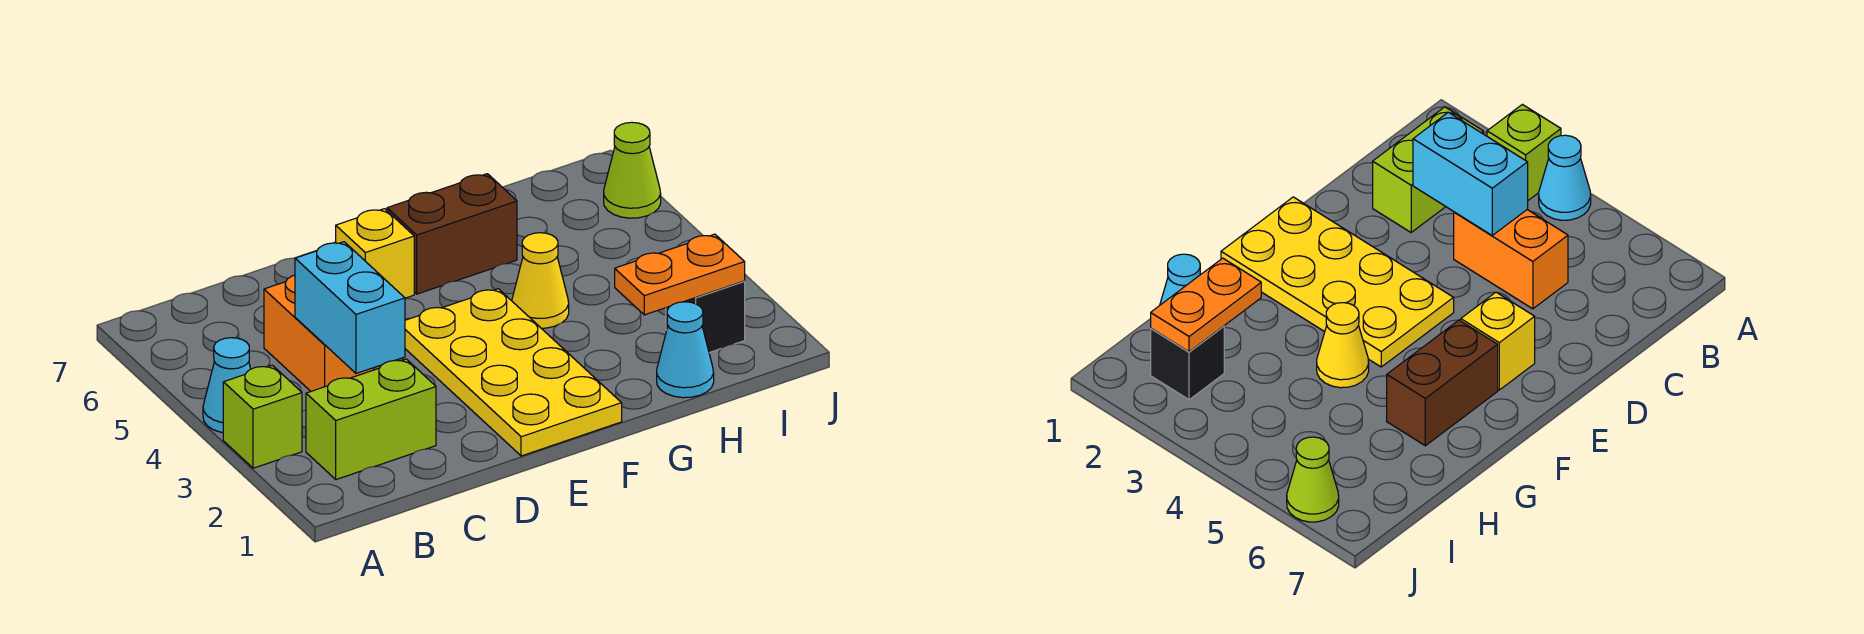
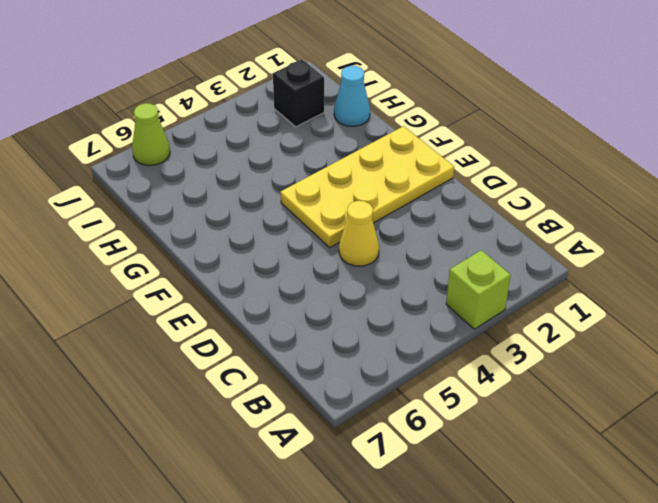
yellow 1x1 cone [339,201,379,266] -> yellow 1x1 cone moved to [512,233,569,328]
none -> cyan 1x1 cone [203,338,251,433]
none -> lime 1x2 brick [306,359,436,480]
none -> orange 1x2 brick [264,275,374,391]

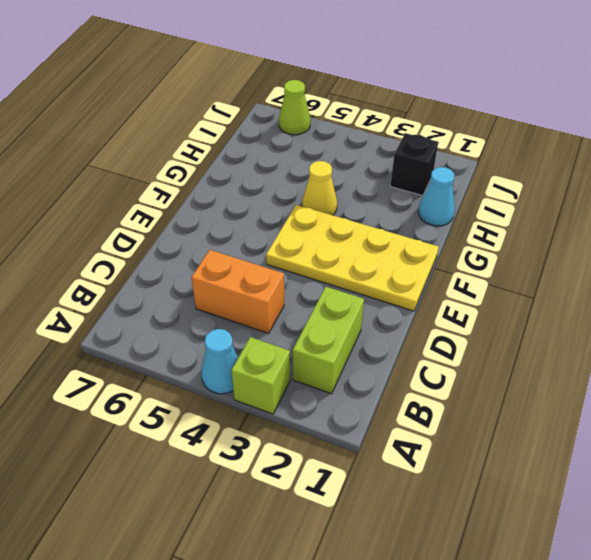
none -> yellow 1x1 brick [336,209,414,298]
none -> brown 1x2 brick [387,174,517,294]
none -> cyan 1x2 brick [295,242,405,374]

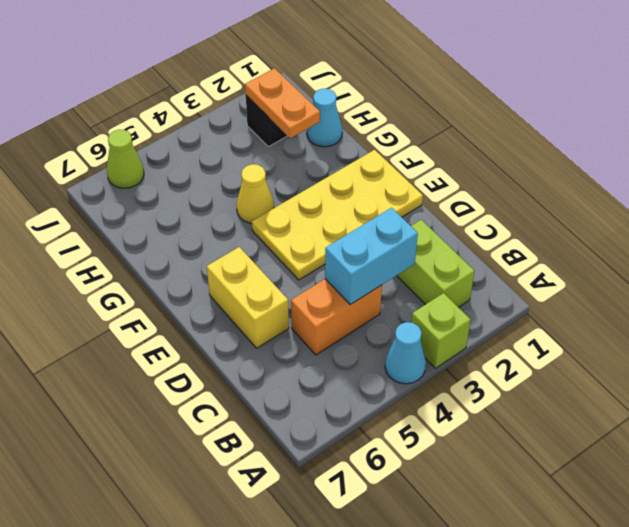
yellow 1x2 brick [207,247,289,348] -> yellow 1x1 brick [336,209,414,298]
none -> brown 1x2 brick [387,174,517,294]

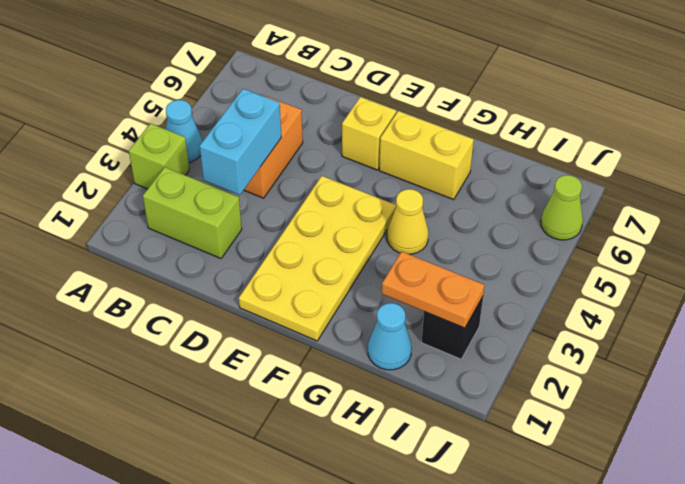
yellow 1x2 brick [379,111,474,199] -> brown 1x2 brick [387,174,517,294]

